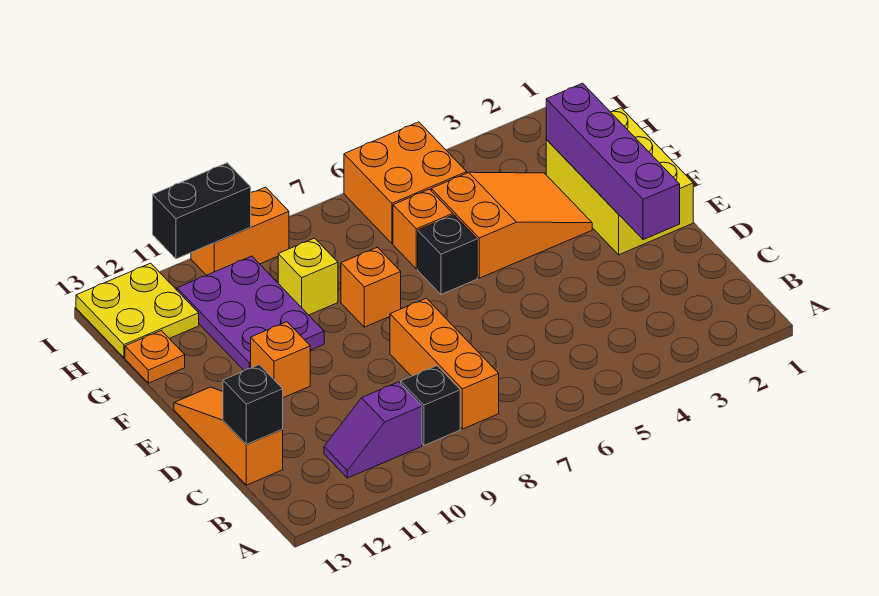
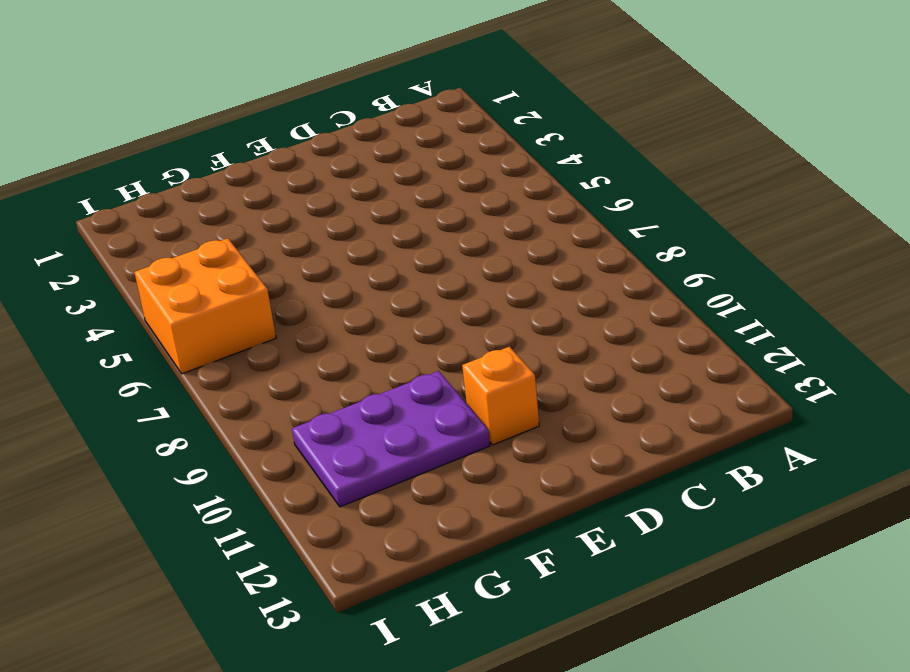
none -> orange 1x3 brick [390,298,499,429]
none -> black 1x1 brick [401,366,460,445]
none -> purple 1x2 slope [324,382,422,478]

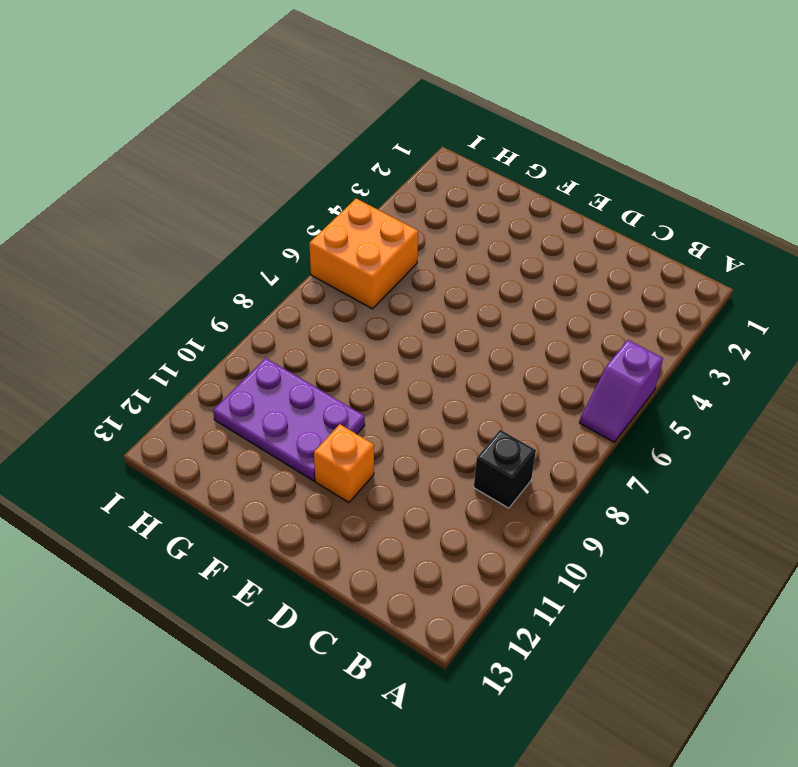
purple 1x2 slope [580,340,663,442] -> purple 1x2 slope moved to [324,382,422,478]
none -> orange 1x3 brick [390,298,499,429]
none -> orange 1x3 slope [174,387,283,485]
none -> yellow 2x3 brick [546,108,693,255]

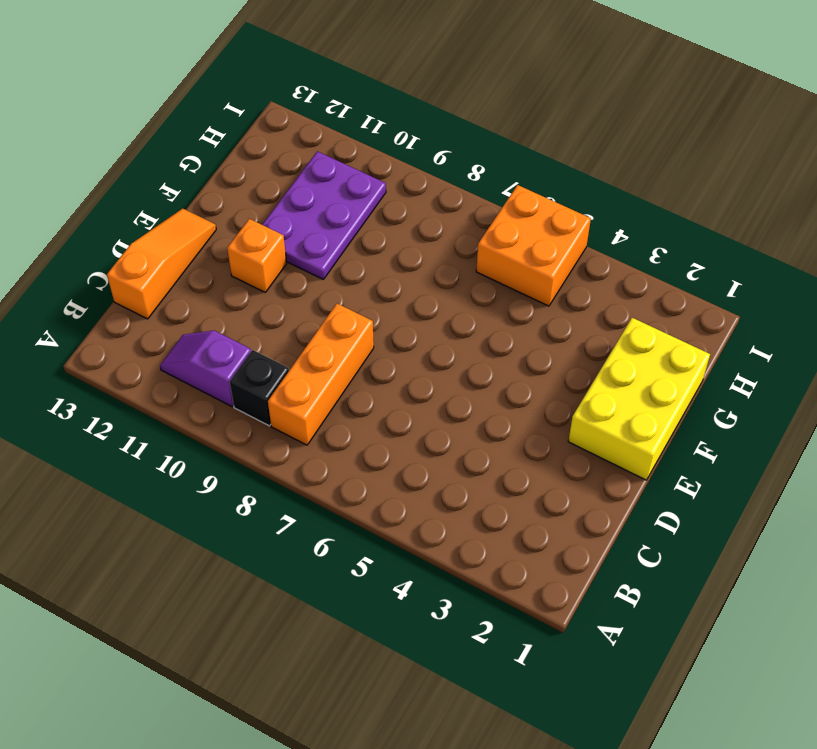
none -> orange 2x3 slope [431,172,592,278]
none -> black 1x1 brick [418,215,477,294]
none -> orange 1x1 brick [341,247,401,327]

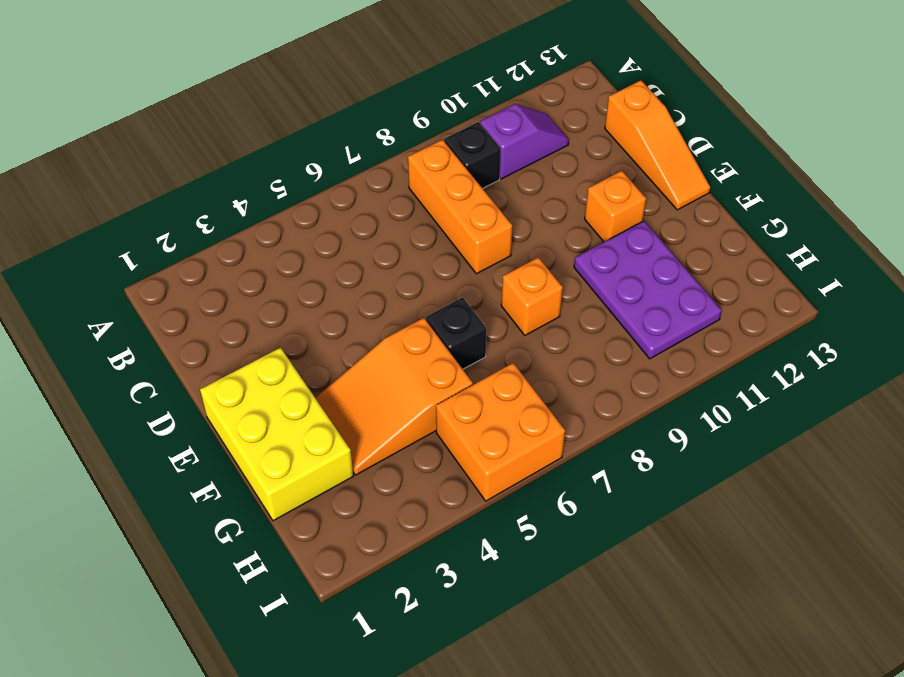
none -> orange 1x1 brick [393,189,453,269]
none -> yellow 1x1 brick [278,238,338,315]
none -> orange 1x1 plate [125,331,185,383]

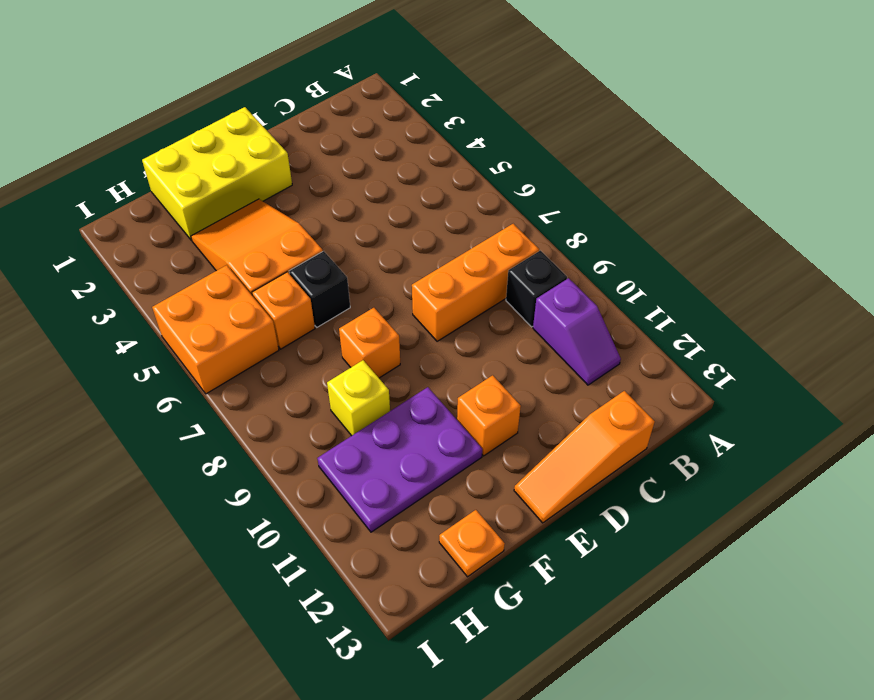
none -> yellow 2x2 plate [76,263,199,358]
none -> orange 1x2 brick [191,187,289,275]
none -> black 1x1 brick [223,365,283,444]

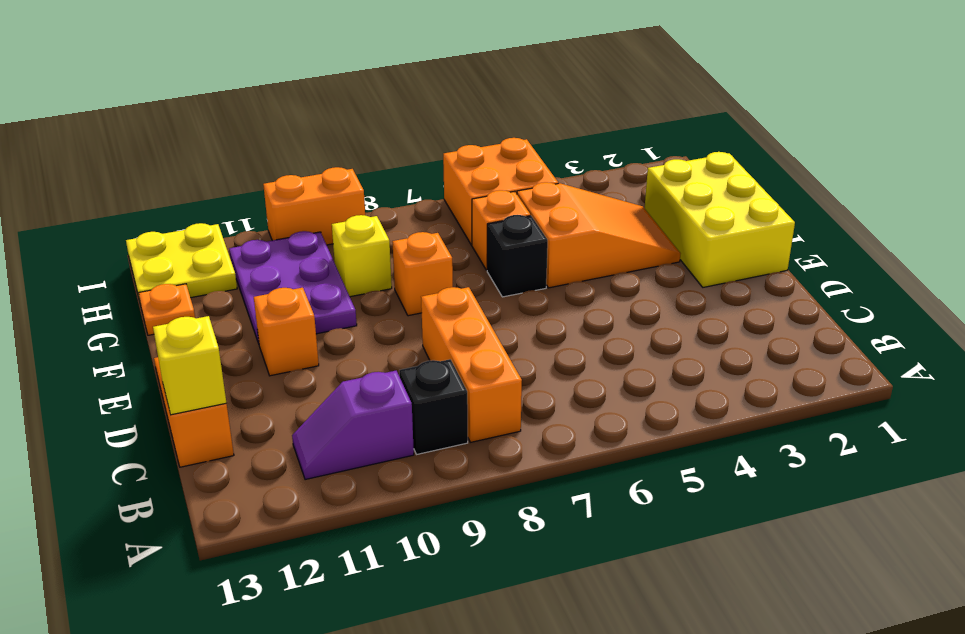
yellow 1x1 brick [153,316,226,415] -> black 1x1 brick [223,365,283,444]
none -> purple 1x4 brick [546,83,680,240]
none -> black 1x2 brick [153,163,251,259]

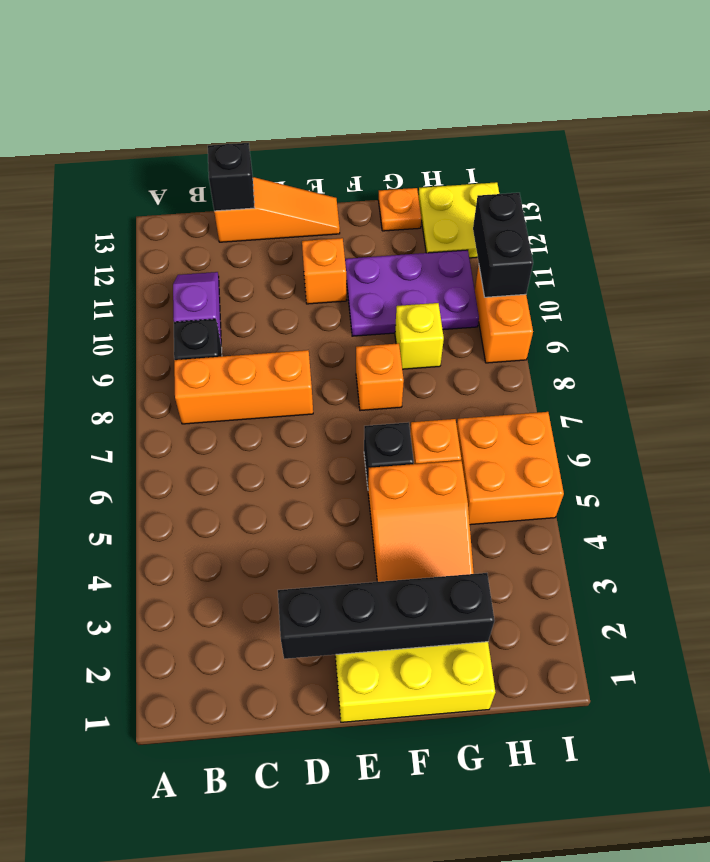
black 1x4 brick [278,573,495,659] -> purple 1x4 brick [546,83,680,240]

